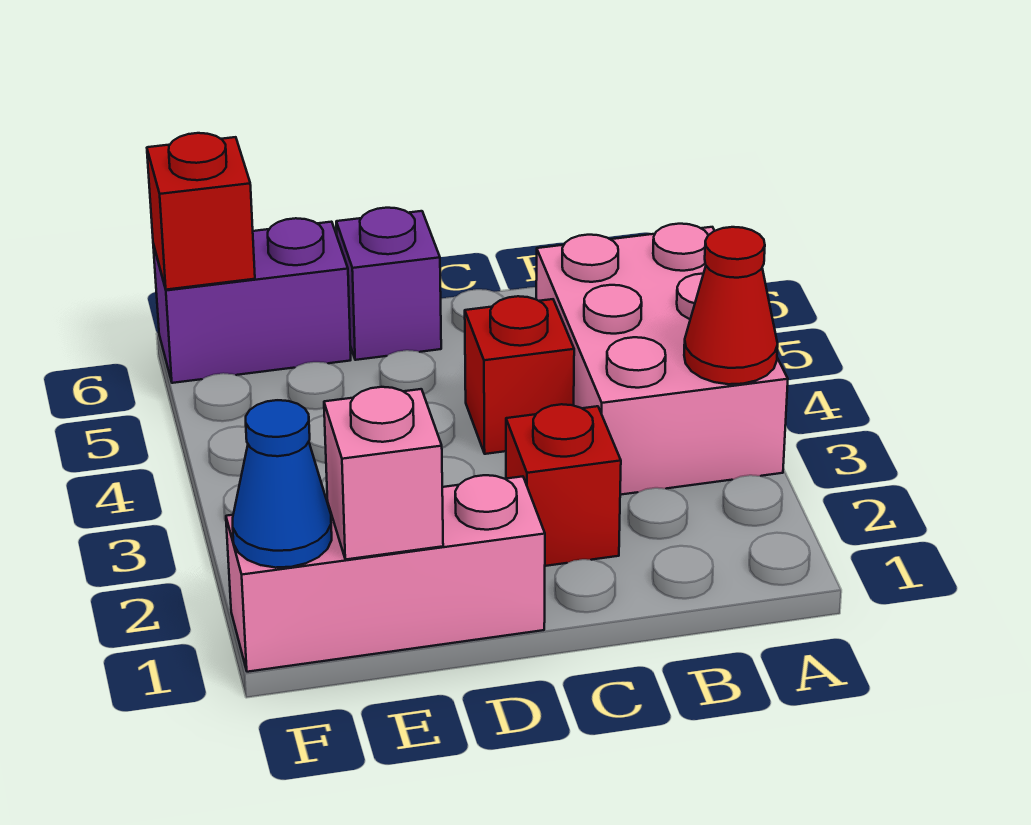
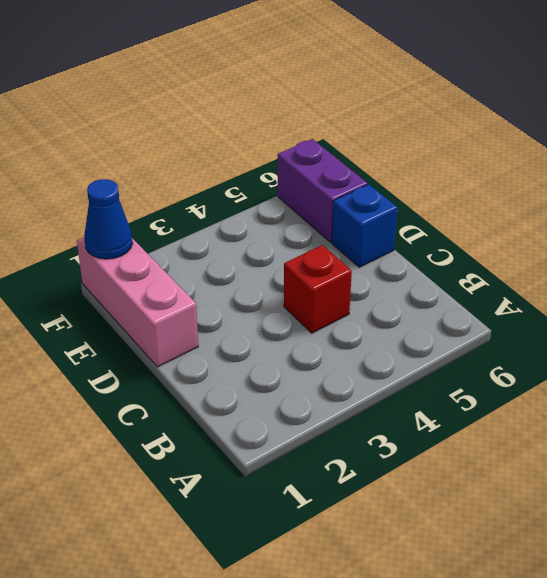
blue 1x1 brick [332,184,398,267] -> purple 1x1 brick [336,208,441,360]
none -> pink 2x3 brick [536,224,788,495]
none -> red 1x1 brick [506,404,621,566]

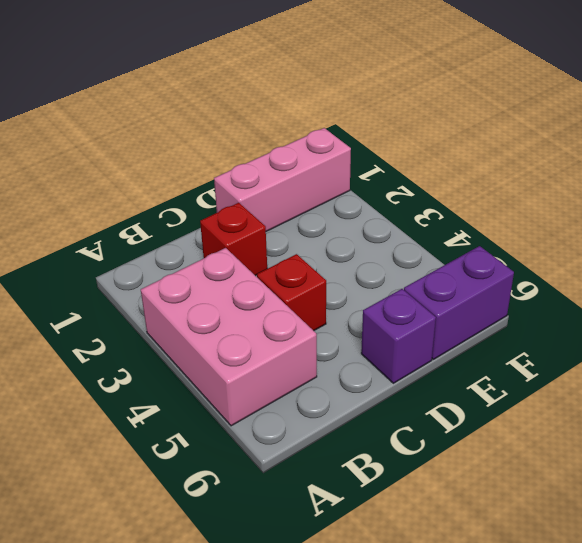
none -> red 1x1 cone [684,227,778,384]
none -> pink 1x1 brick [324,387,443,559]

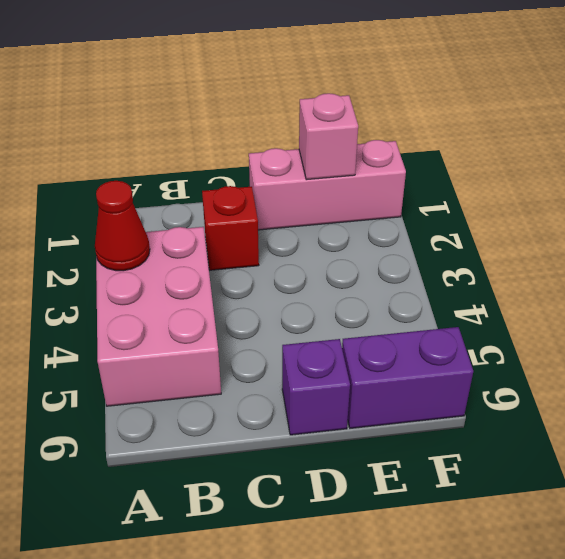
none -> red 1x1 brick [465,296,574,454]
none -> blue 1x1 cone [233,400,332,568]

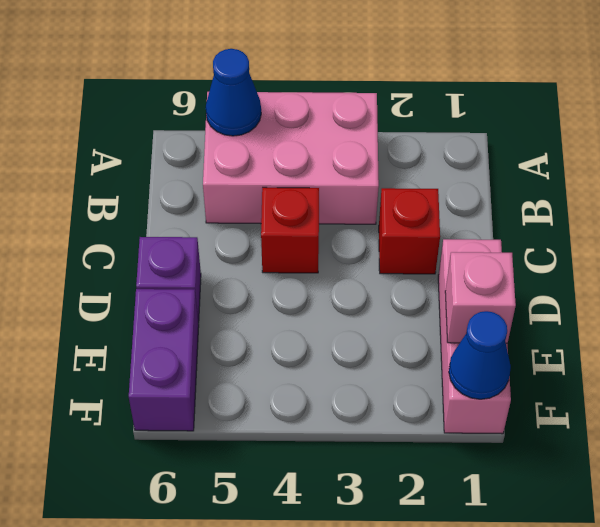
blue 1x1 cone [206,49,261,136] -> none
none -> red 1x1 cone [684,227,778,384]
none -> red 1x1 brick [147,133,255,290]

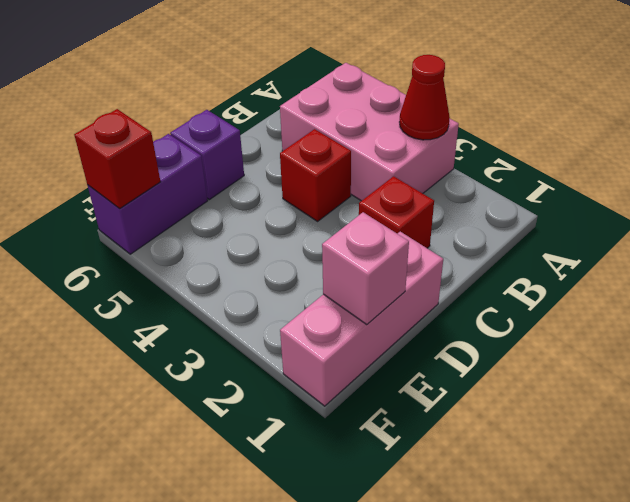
none -> blue 1x1 cone [233,400,332,568]

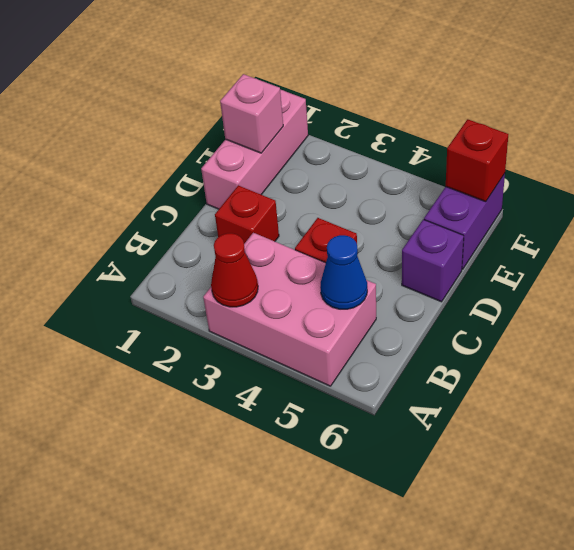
blue 1x1 cone [320,235,367,309] -> blue 1x1 cone moved to [233,400,332,568]

